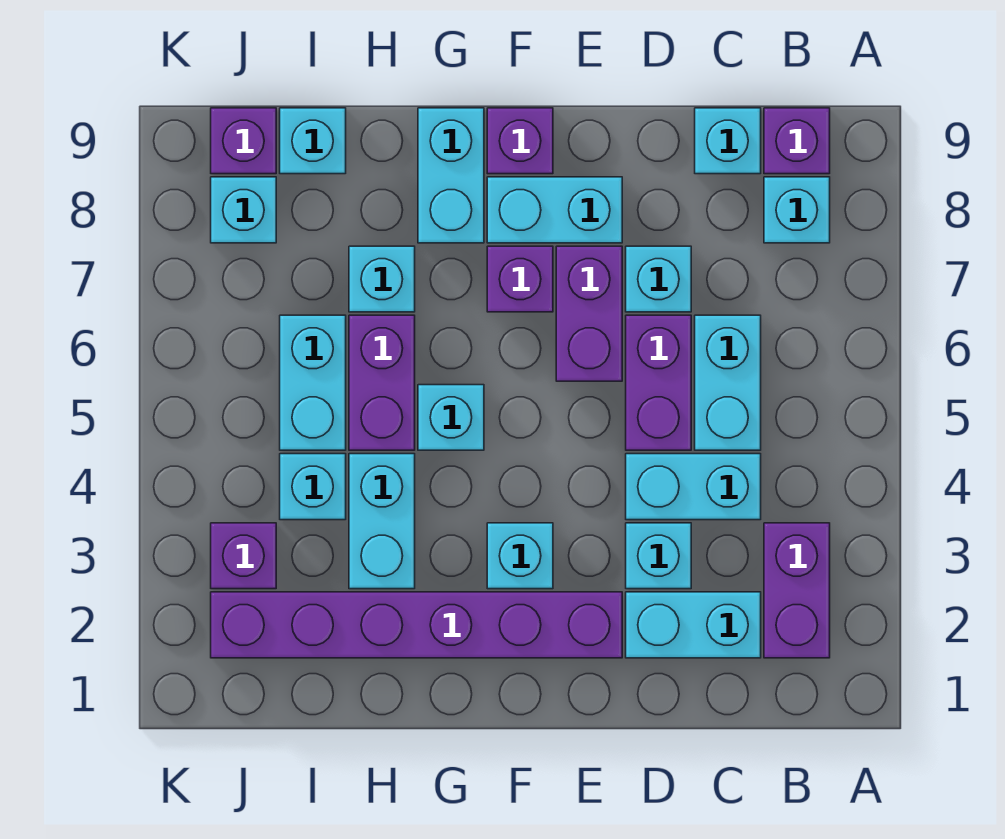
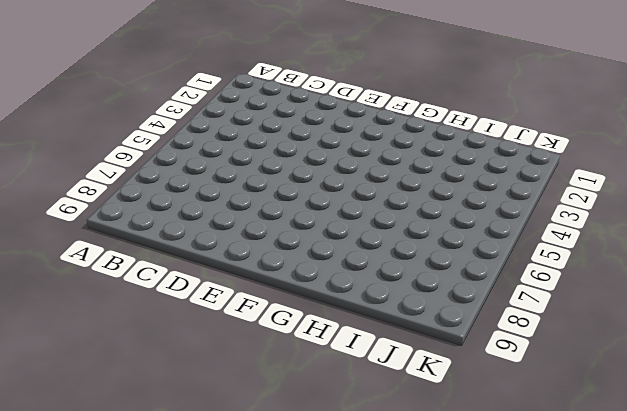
none -> purple 1x2 brick [764,523,830,658]
none -> cyan 1x1 brick [764,177,830,243]
none -> purple 1x1 brick [764,108,830,174]

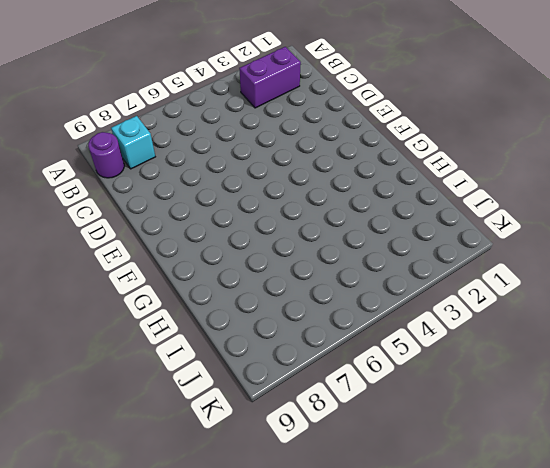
purple 1x1 round brick [88,132,124,178] -> purple 1x1 brick [764,108,830,174]
none -> cyan 1x2 brick [626,592,761,658]
none -> cyan 1x2 brick [626,454,761,520]
none -> cyan 1x2 brick [695,315,761,450]

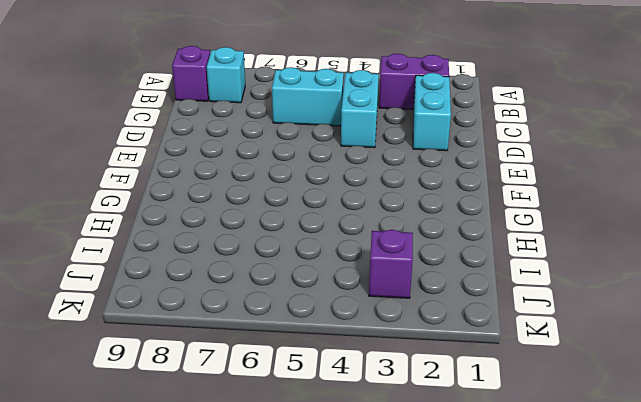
none -> cyan 1x1 brick [695,108,761,174]
none -> cyan 1x1 brick [626,523,691,589]
none -> purple 1x2 brick [626,315,691,450]

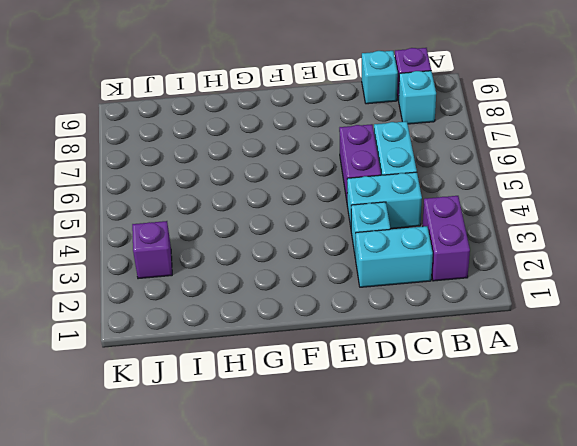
none -> cyan 1x1 brick [626,246,691,312]
none -> purple 1x6 brick [211,592,622,658]
none -> purple 1x2 brick [556,246,622,381]

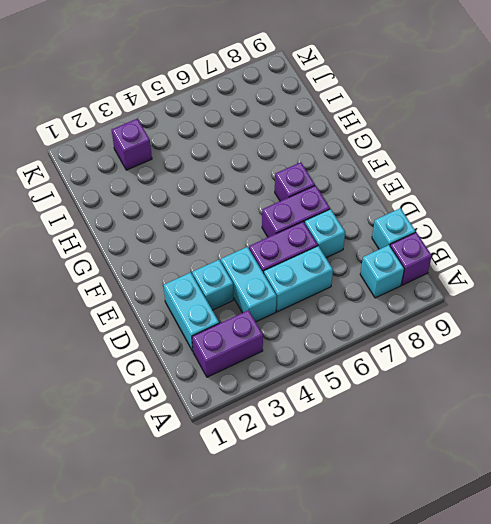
none -> purple 1x6 brick [211,592,622,658]
none -> cyan 1x2 brick [487,177,622,243]
none -> cyan 1x1 brick [487,523,553,589]

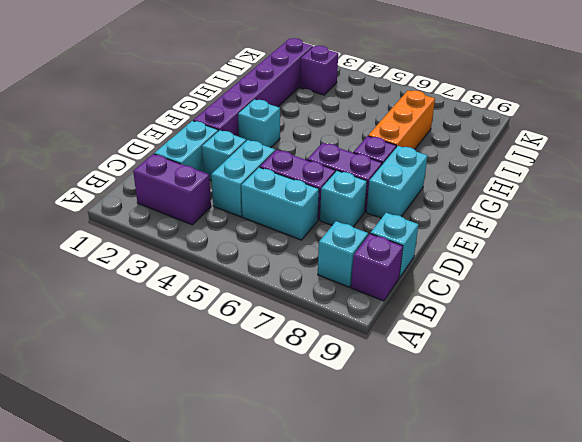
orange 1x3 brick [368,90,435,149] -> cyan 1x1 brick [349,246,415,312]
none -> purple 1x1 brick [487,108,553,174]
none -> cyan 1x1 brick [418,385,484,450]
none -> cyan 1x2 brick [418,108,484,243]

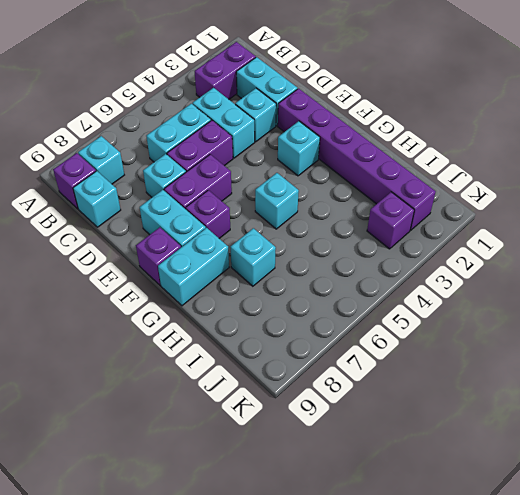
none -> cyan 1x2 brick [349,454,415,589]
none -> purple 1x2 brick [349,315,415,450]
none -> cyan 1x1 brick [280,454,346,520]

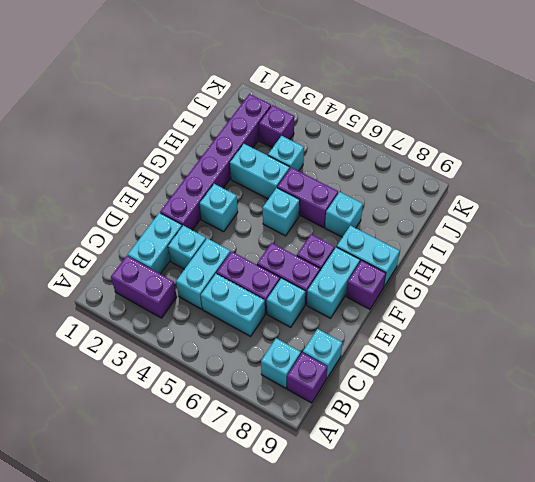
none -> cyan 1x2 brick [280,315,346,450]
none -> cyan 1x1 brick [280,108,346,174]
none -> cyan 1x1 brick [211,177,276,243]

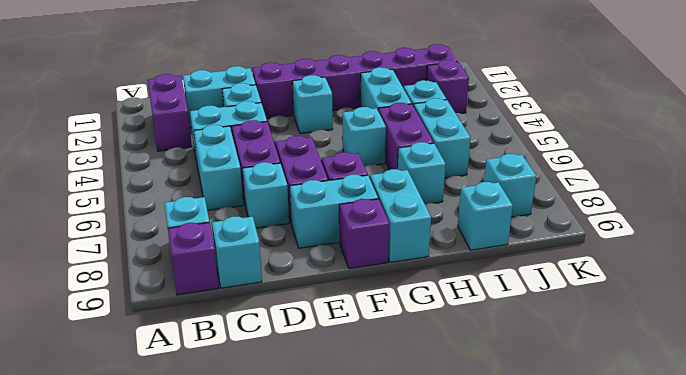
none -> purple 1x1 brick [211,108,276,174]

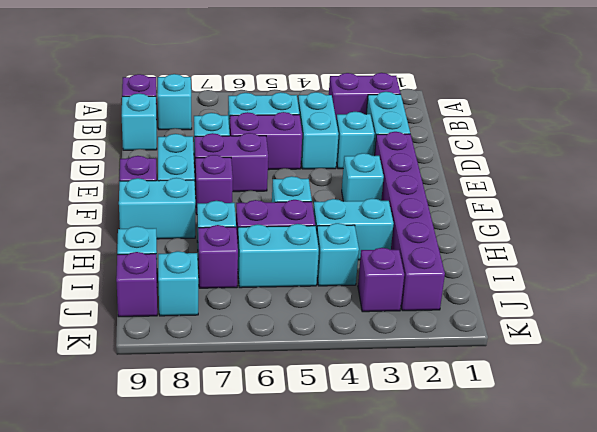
purple 1x1 brick [198,225,238,288] -> none

